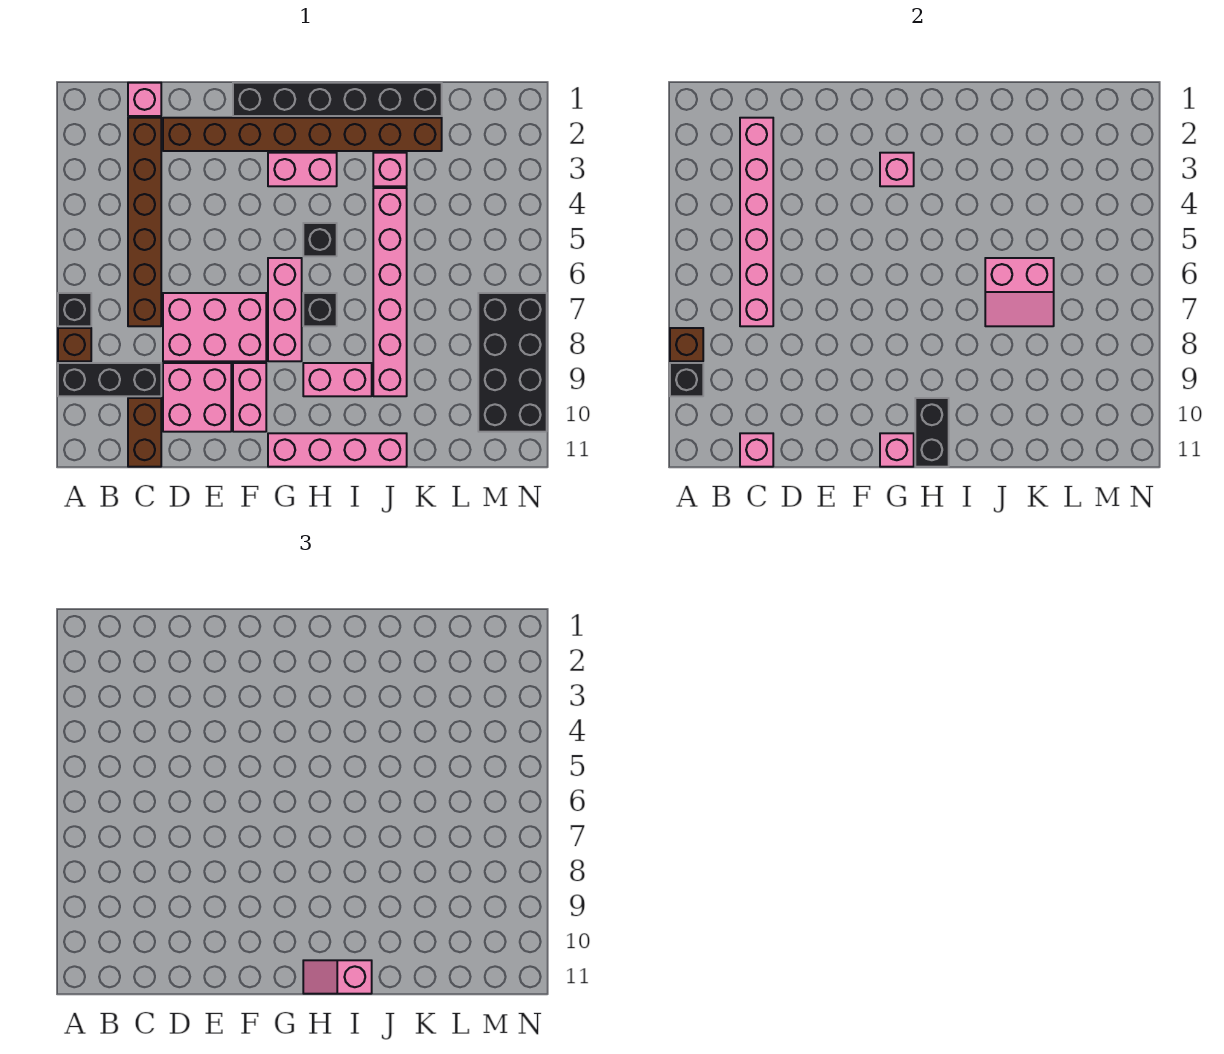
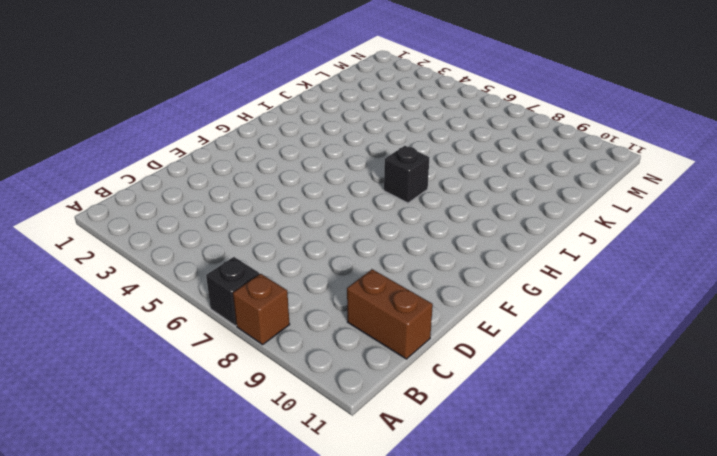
none -> black 1x3 brick [58,363,161,396]
none -> pink 1x1 brick [128,83,161,116]
none -> brown 1x6 brick [128,118,161,326]

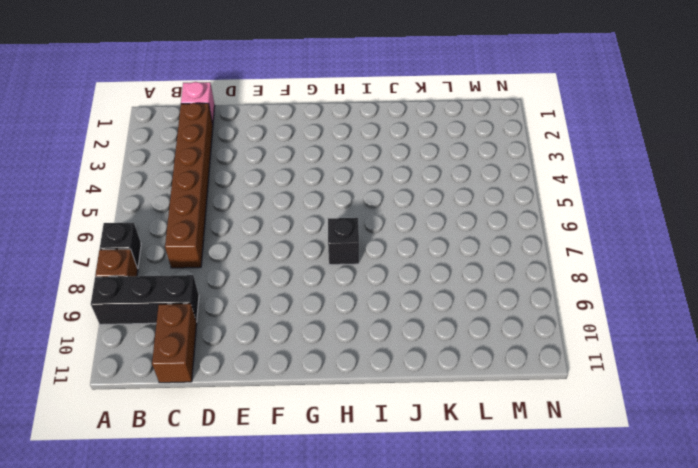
none -> brown 1x8 brick [163,118,442,151]
none -> pink 2x3 brick [163,293,266,361]
none -> pink 2x2 brick [163,363,231,432]

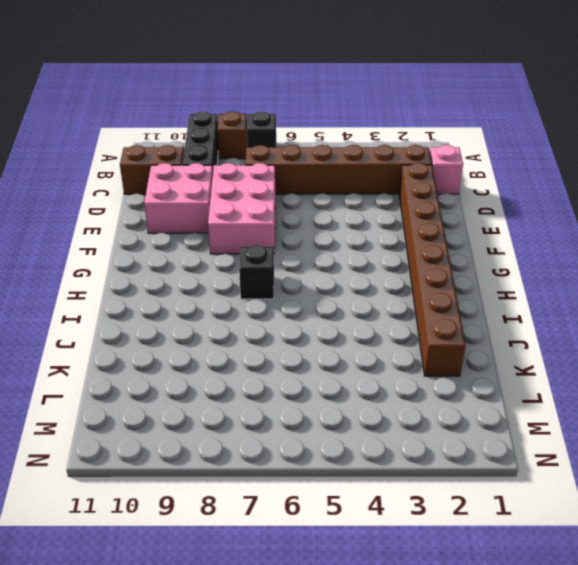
none -> black 1x6 brick [233,83,442,116]
none -> pink 1x2 brick [233,363,266,432]
none -> pink 1x2 brick [268,153,337,186]

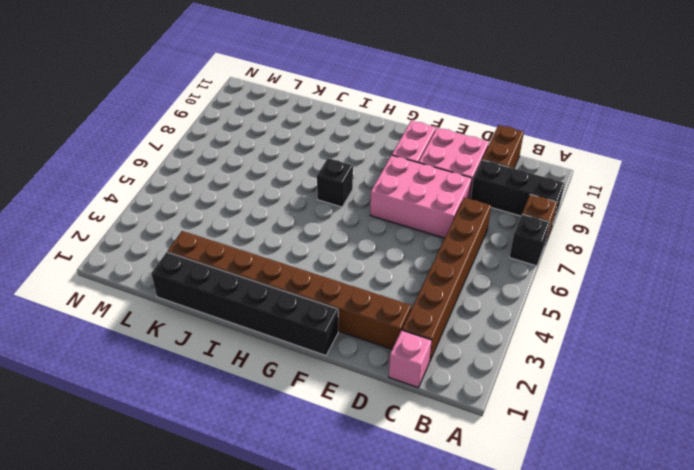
none -> pink 1x2 brick [268,153,337,186]
none -> pink 1x3 brick [268,258,302,361]
none -> pink 1x4 brick [268,433,407,467]

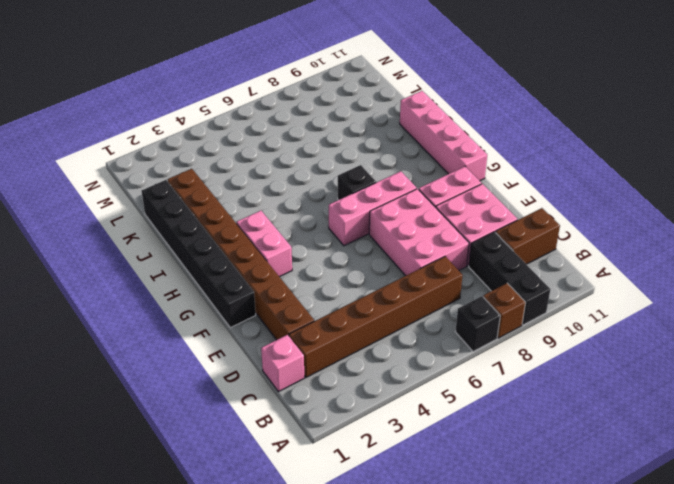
none -> black 1x1 brick [303,223,337,256]
none -> pink 1x2 brick [303,363,372,396]
none -> pink 1x1 brick [373,153,407,186]

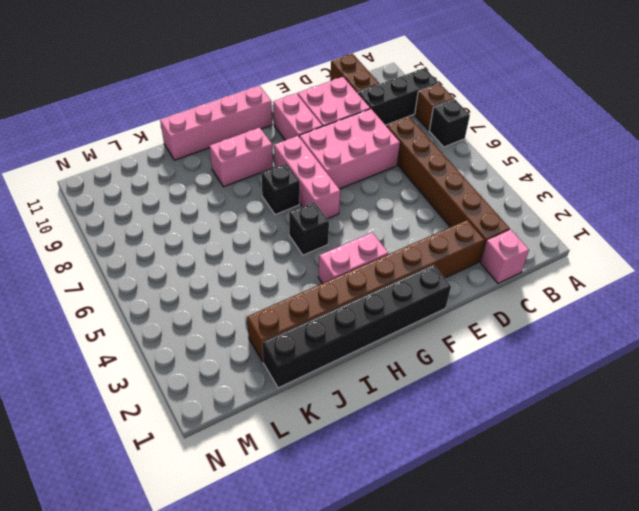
none -> pink 1x1 brick [373,153,407,186]
none -> pink 1x6 brick [373,188,407,396]
none -> black 2x4 brick [478,293,547,432]

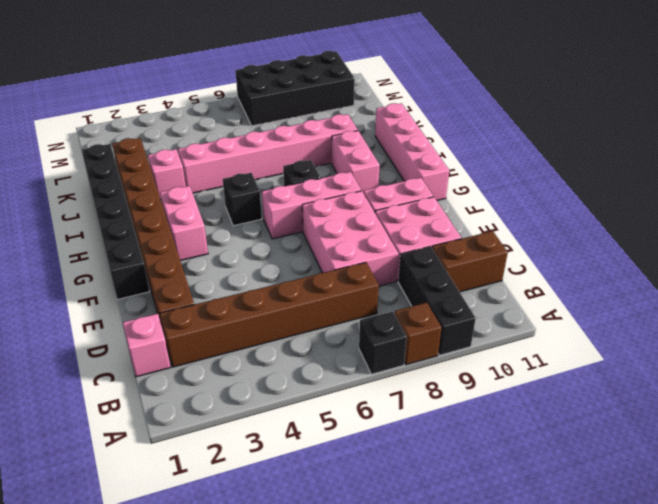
none -> brown 1x1 brick [670,328,703,361]
none -> black 1x1 brick [670,363,703,396]
none -> pink 1x6 brick [740,118,773,326]

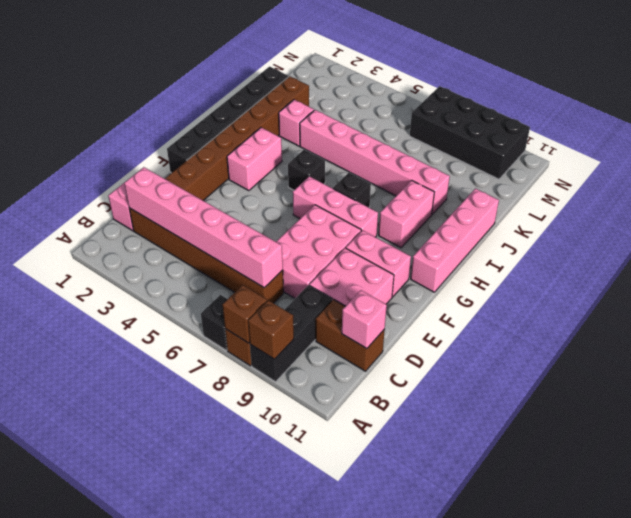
brown 1x1 brick [248,300,294,359] -> black 1x1 brick [670,363,703,396]
none -> pink 1x1 brick [880,153,914,186]
none -> pink 1x1 brick [880,433,914,467]
none -> black 1x2 brick [915,398,949,467]

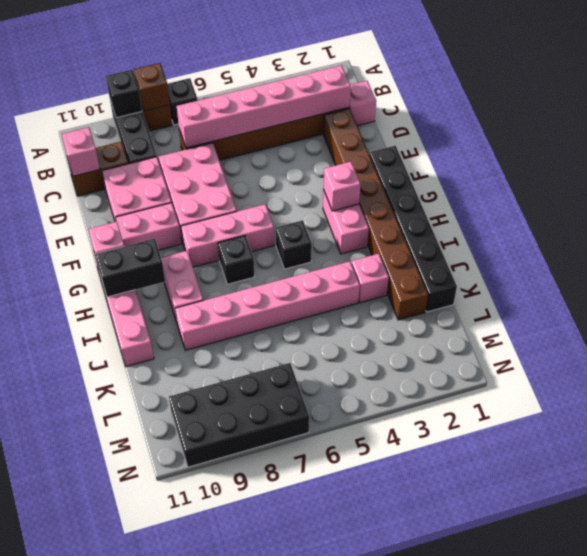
none -> pink 2x2 slope [985,258,1054,326]
none -> pink 1x2 slope [303,960,372,994]

